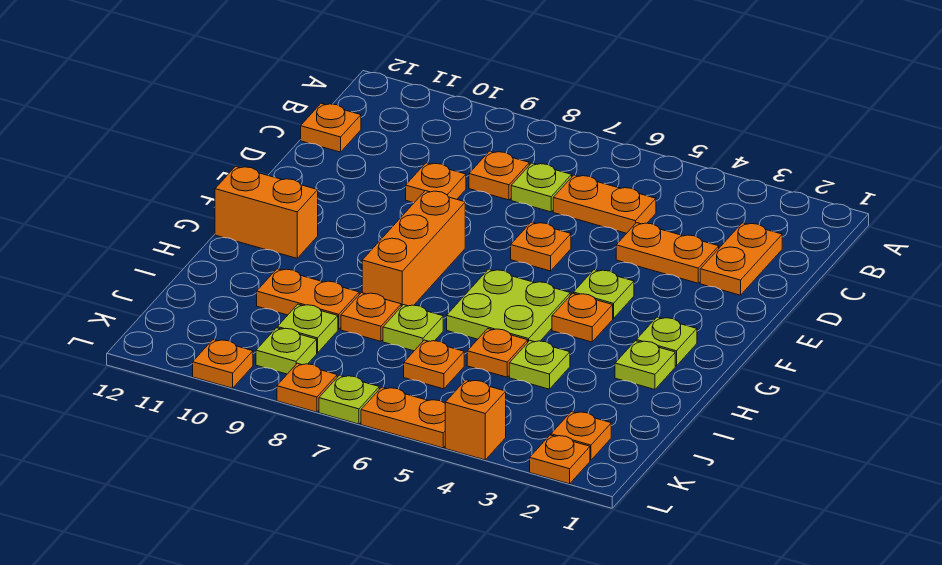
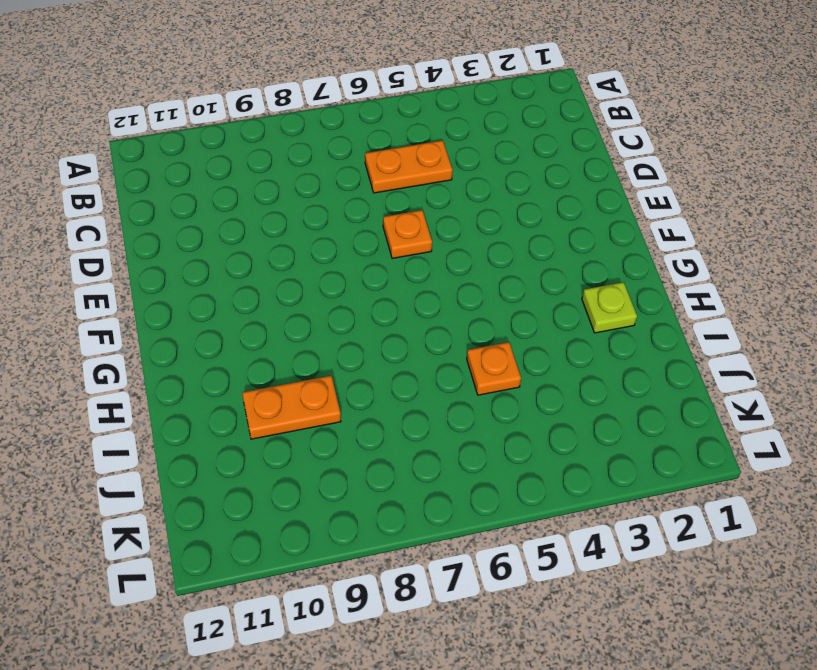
none -> orange 1x2 plate [700,223,782,295]
none -> lime 1x1 plate [511,163,572,212]
none -> orange 1x1 plate [469,151,529,200]
none -> orange 1x1 plate [301,103,361,152]

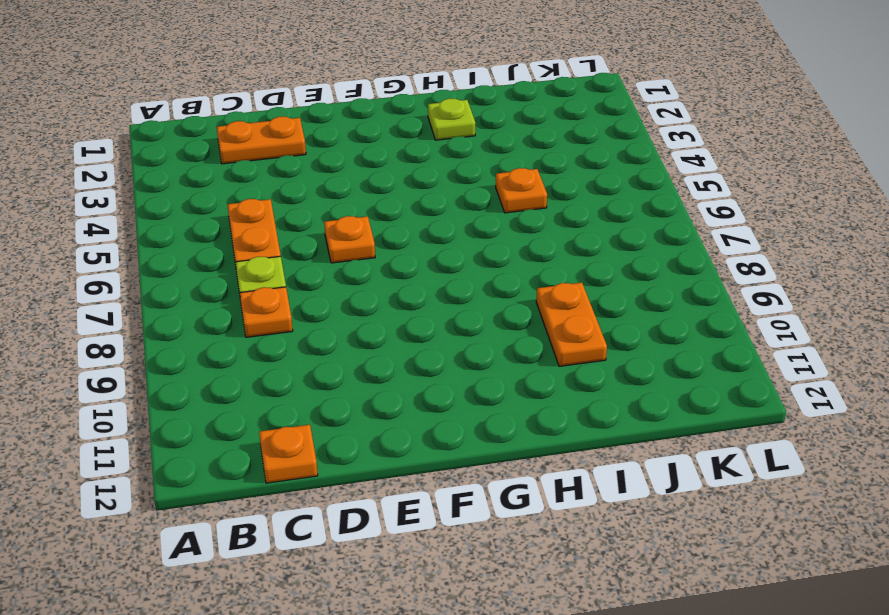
none -> orange 1x2 plate [616,223,719,283]
none -> orange 1x1 plate [406,163,466,203]
none -> lime 1x1 plate [574,270,634,319]
none -> orange 1x3 brick [362,191,465,307]

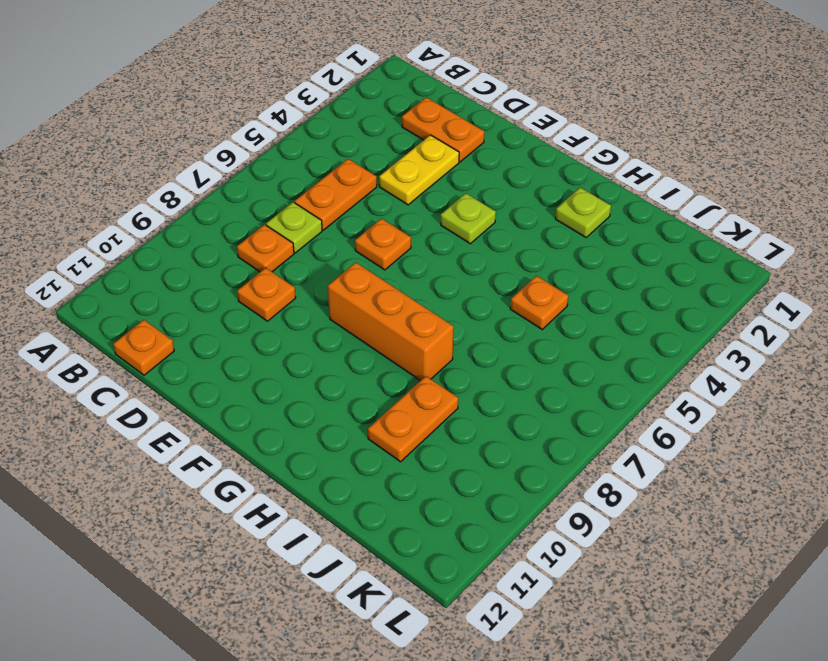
yellow 1x2 plate [379,135,459,205] -> orange 1x2 plate [616,223,719,283]
none -> lime 1x1 plate [636,317,697,366]
none -> orange 1x1 plate [552,293,613,342]
none -> lime 2x2 plate [447,269,570,342]
none -> orange 1x2 brick [215,166,318,258]

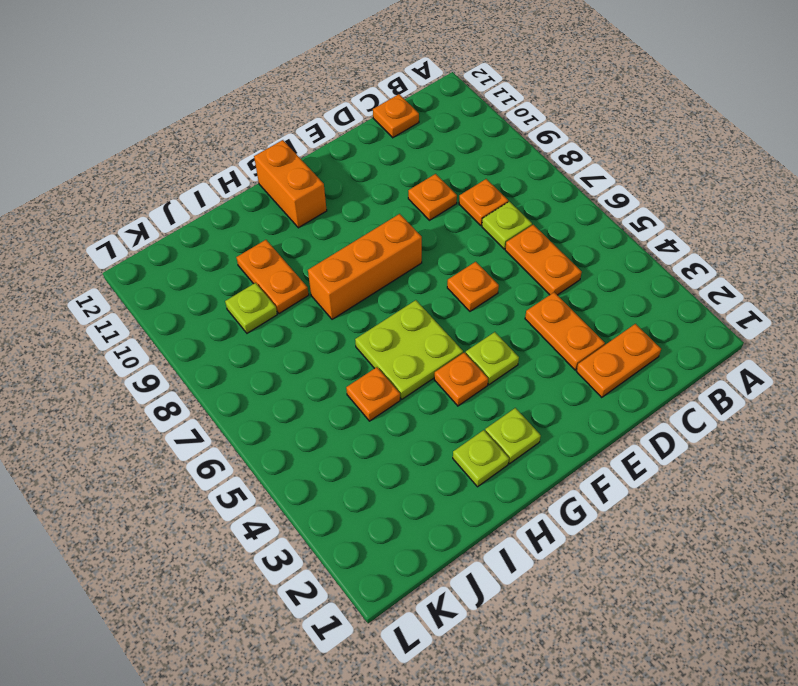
none -> lime 1x1 plate [509,341,570,389]
none -> lime 1x1 plate [383,305,443,351]
none -> orange 1x1 plate [341,293,401,341]
none -> orange 1x1 plate [404,340,464,389]

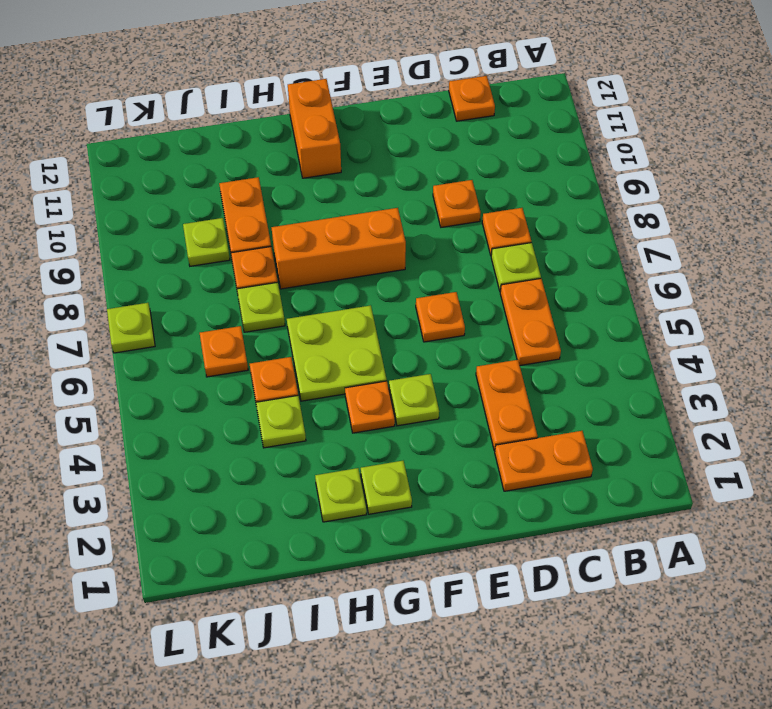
none -> orange 1x1 plate [551,412,611,460]
none -> lime 1x1 plate [256,328,317,374]
none -> orange 1x1 plate [530,435,590,484]
none -> orange 1x1 brick [445,380,506,460]

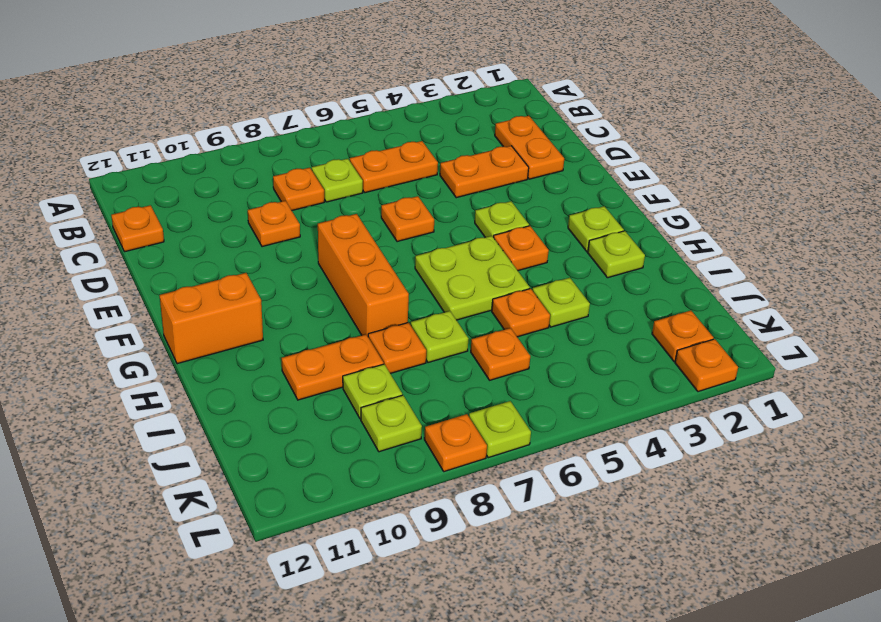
none -> orange 1x1 brick [445,380,506,460]
none -> orange 1x2 plate [361,387,445,448]
none -> orange 1x1 plate [193,340,253,388]

